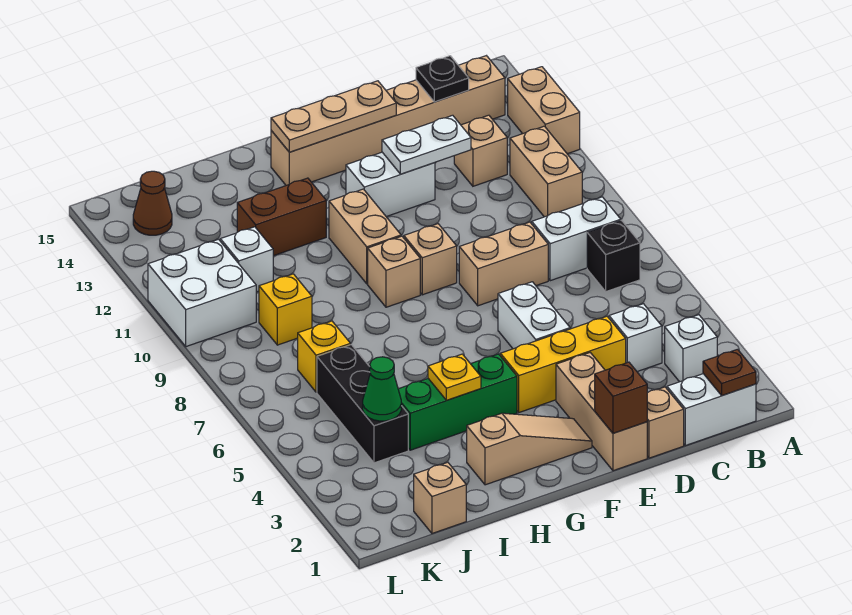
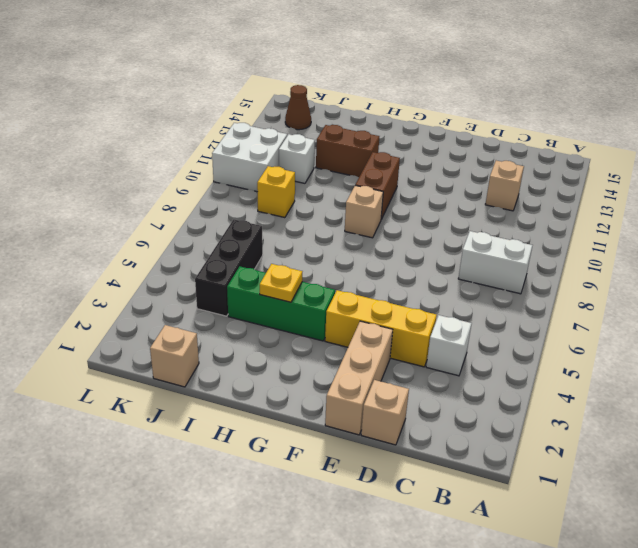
brown 1x2 brick [356,152,400,219] -> tan 1x2 brick [329,189,401,284]
none -> tan 1x2 brick [508,67,580,154]
none -> white 1x2 brick [667,374,756,446]
none -> white 1x1 brick [665,315,717,382]
none -> black 1x1 brick [587,221,640,291]

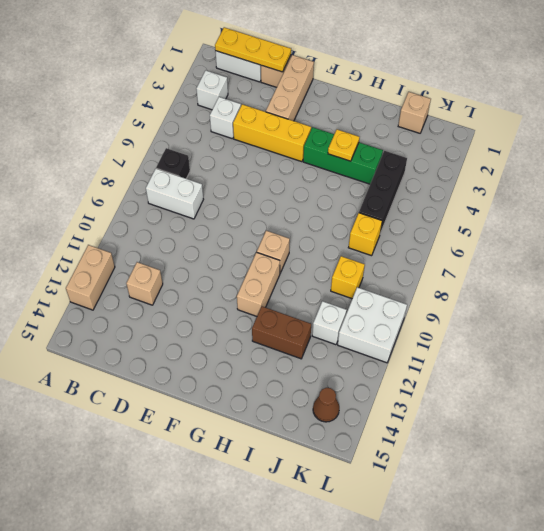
yellow 1x3 plate [215,27,291,72] -> brown 1x1 plate [703,349,756,396]
none -> tan 1x2 brick [510,126,582,217]
none -> tan 1x6 brick [271,56,505,185]
none -> tan 1x2 brick [459,222,548,306]
none -> white 1x2 brick [498,282,570,349]

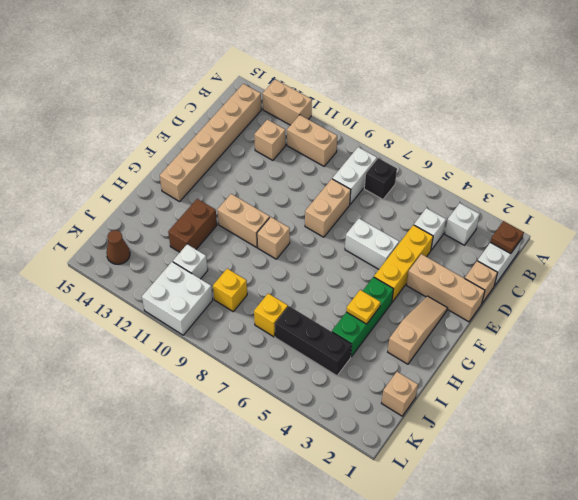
none -> white 1x2 brick [346,152,435,217]
none -> tan 1x1 brick [404,224,457,295]
none -> black 1x1 plate [416,56,469,102]
none -> white 1x2 plate [382,115,471,174]

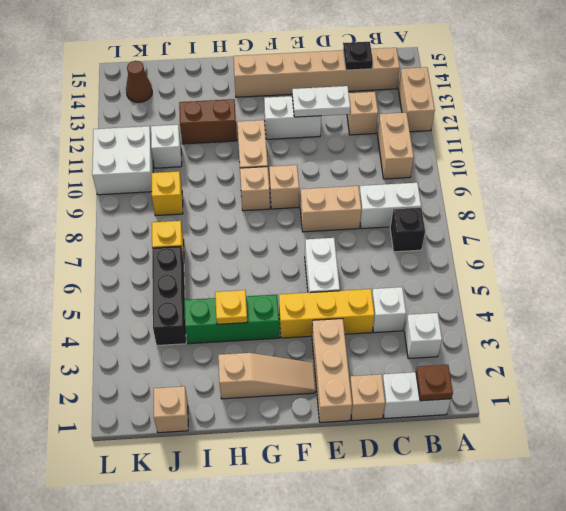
none -> brown 1x1 brick [595,362,647,433]
none -> tan 1x3 plate [271,81,396,152]
none -> green 1x1 cone [363,357,401,421]

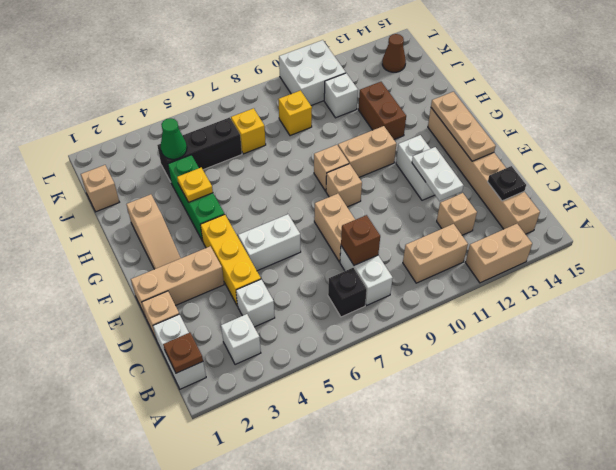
brown 1x1 brick [341,215,380,265] -> brown 1x1 brick moved to [595,362,647,433]

